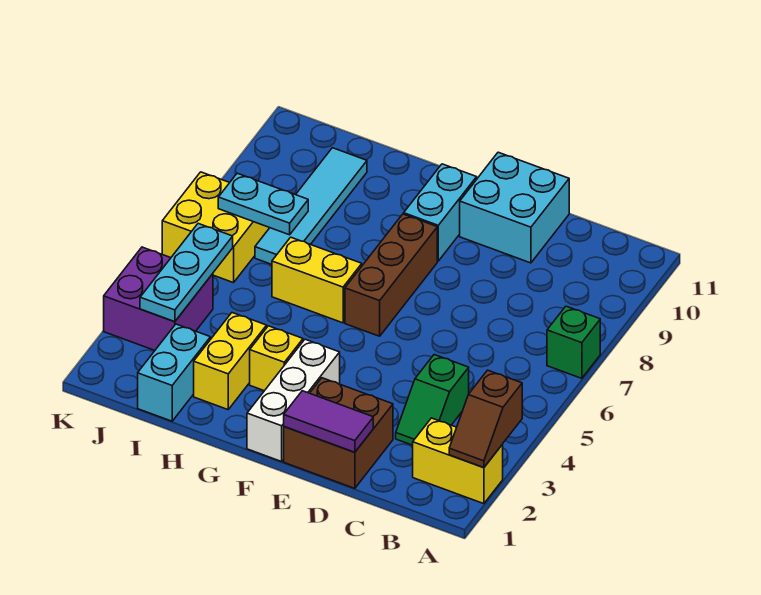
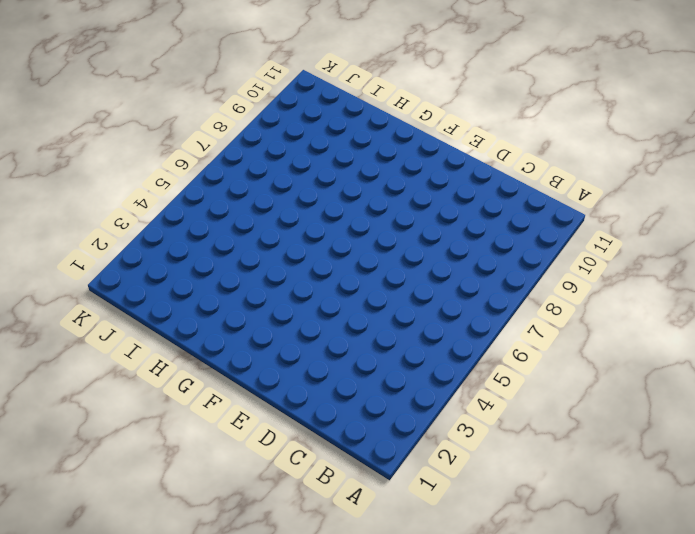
none -> yellow 1x2 brick [413,418,503,504]
none -> green 1x1 brick [547,306,600,378]
none -> green 1x2 slope [396,355,469,445]

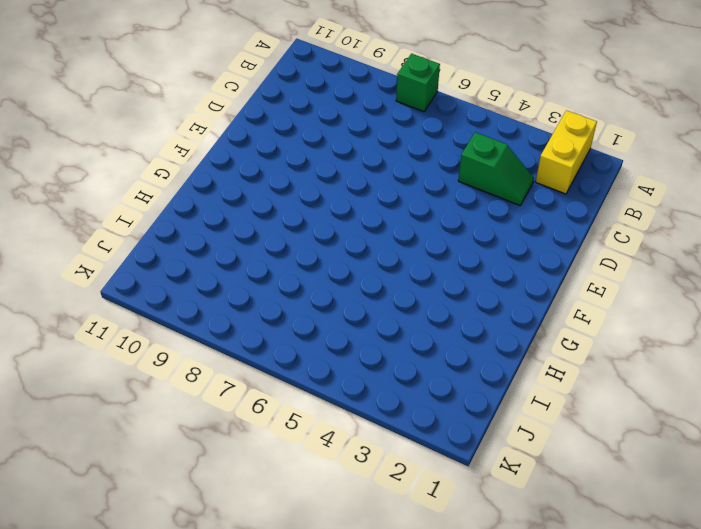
none -> brown 2x2 brick [284,378,393,488]
none -> cyan 2x2 brick [460,152,569,263]
none -> white 1x3 brick [247,339,340,461]

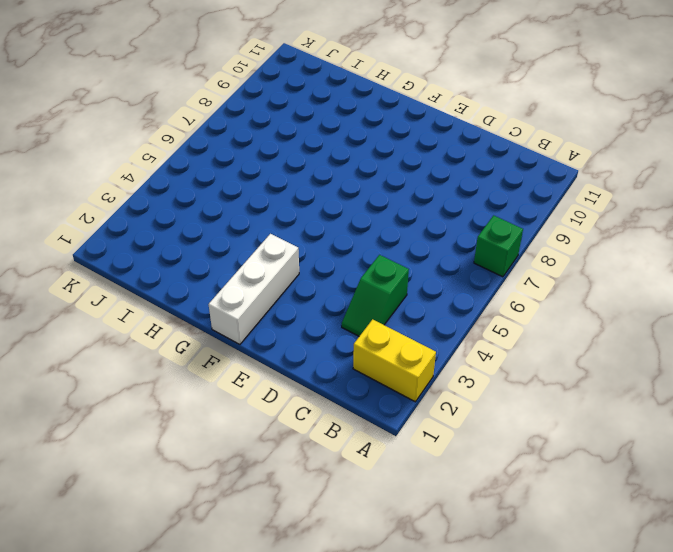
none -> brown 2x2 brick [284,378,393,488]
none -> cyan 2x2 brick [460,152,569,263]
none -> brown 1x3 brick [345,214,437,336]

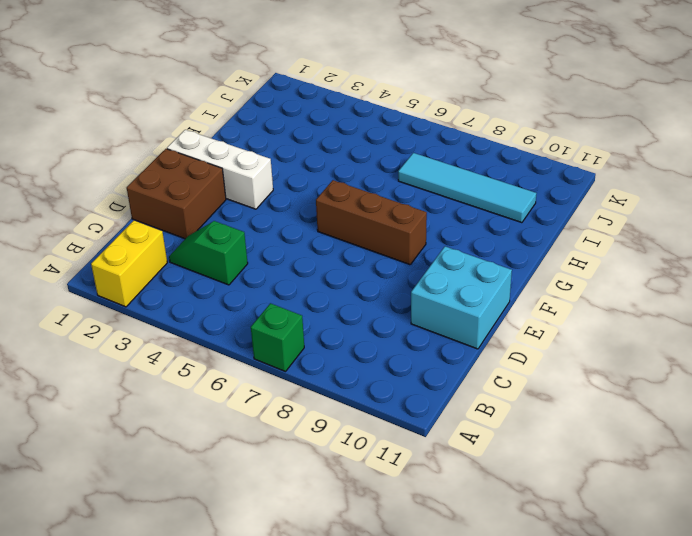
none -> cyan 1x2 brick [404,164,477,261]
none -> yellow 1x1 brick [250,326,303,391]
none -> yellow 1x2 brick [272,237,362,323]

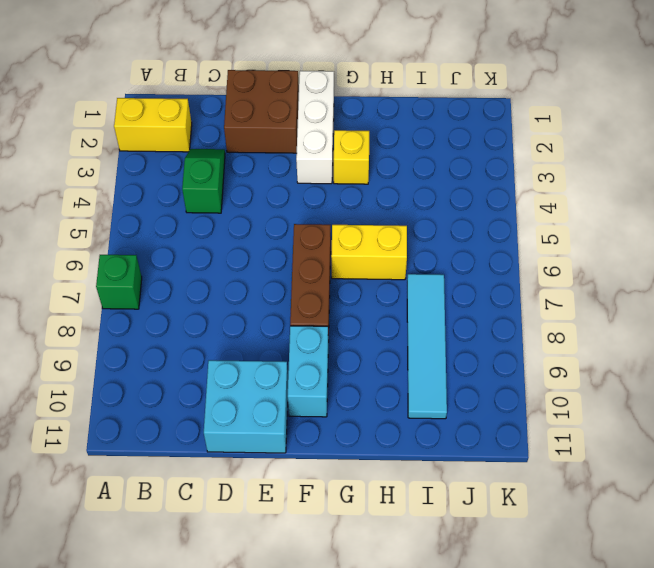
none -> yellow 1x2 brick [194,313,267,410]
none -> cyan 1x2 brick [138,324,210,421]
none -> purple 2x2 brick [104,247,213,350]

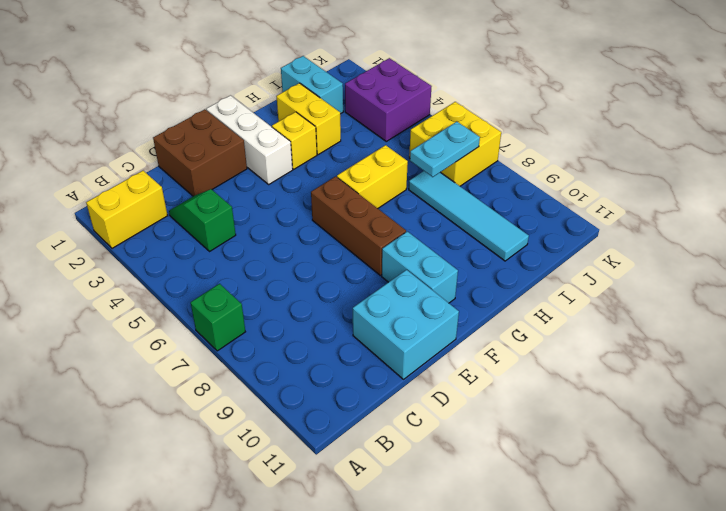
none -> brown 1x2 slope [449,370,522,467]
none -> purple 1x2 tile [284,391,373,452]
none -> cyan 1x3 plate [140,224,233,322]

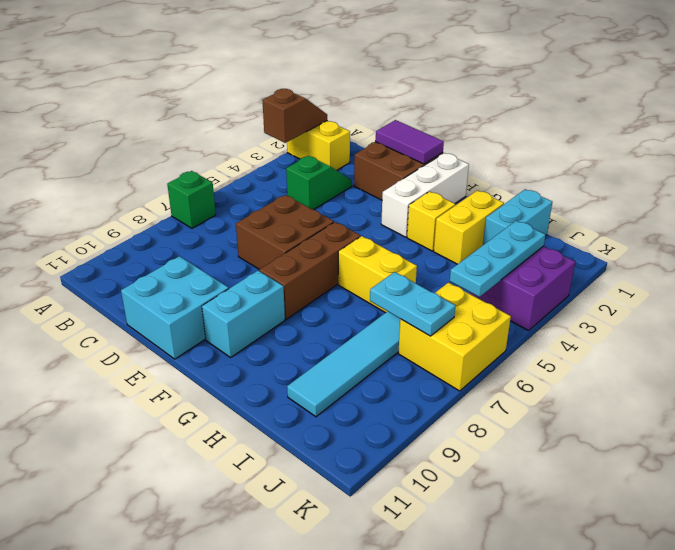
brown 2x2 brick [236,195,334,269] -> none

